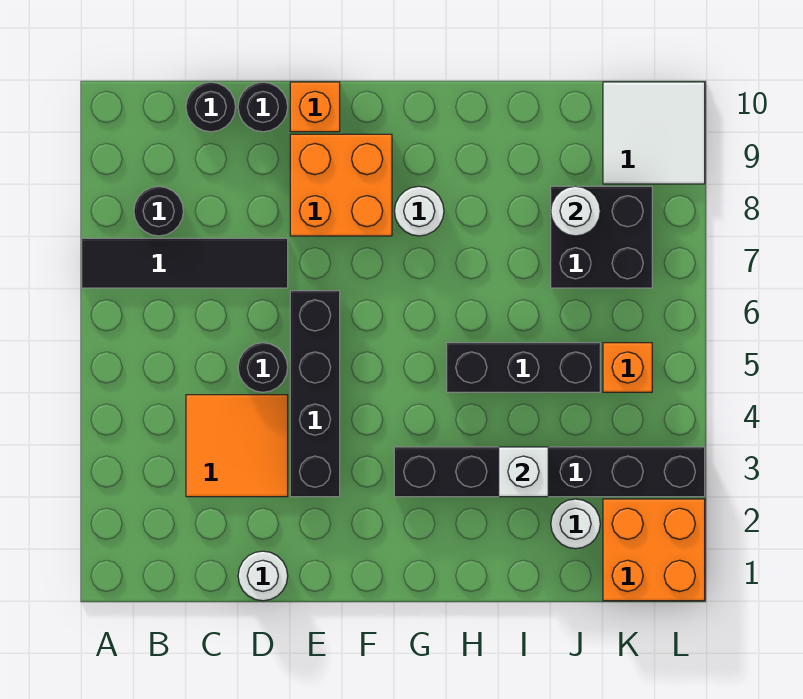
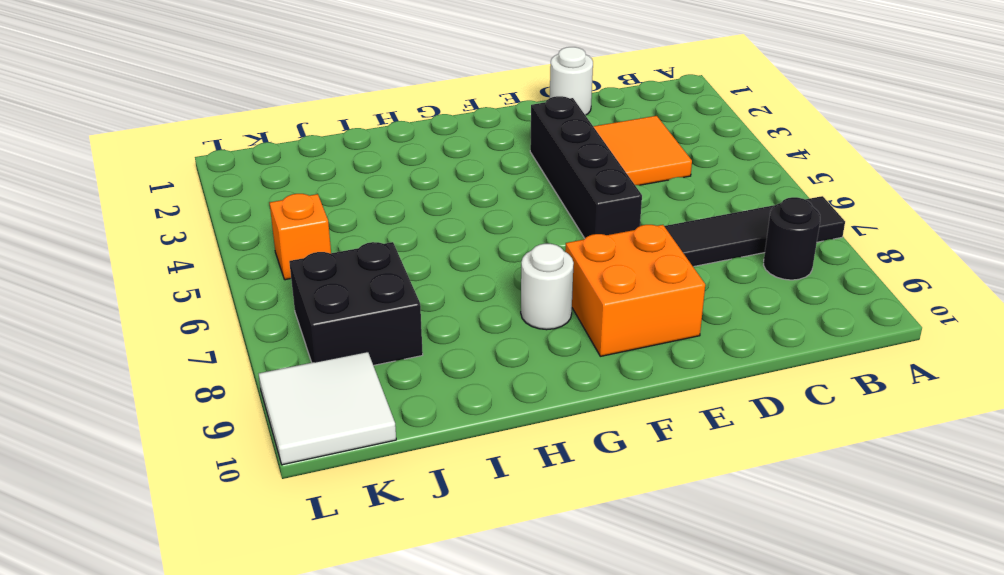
none -> black 1x1 round brick [186,82,236,132]
none -> black 1x1 round brick [238,343,288,392]
none -> black 1x1 round brick [238,82,288,132]

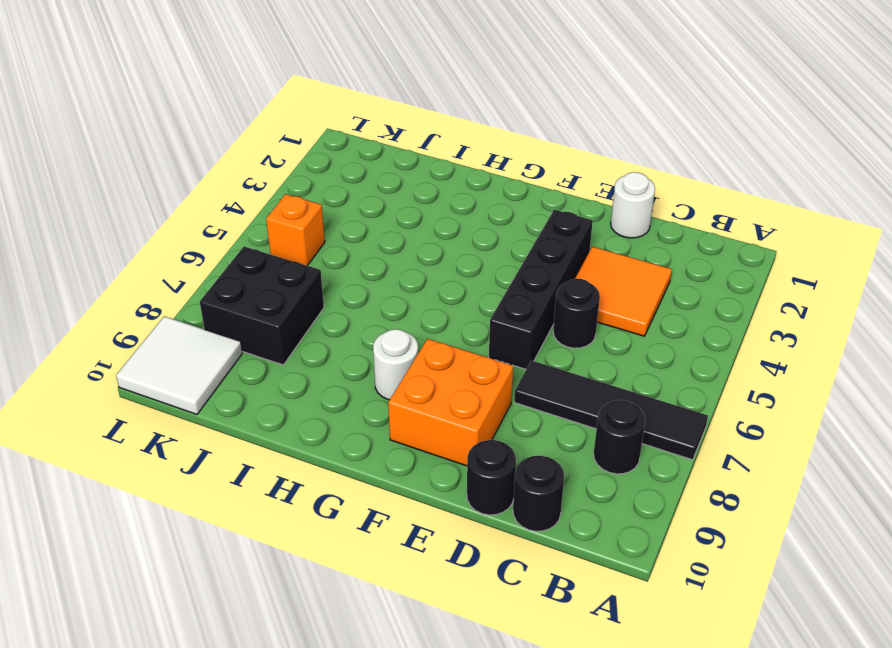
none -> orange 1x1 brick [290,82,340,132]
none -> black 1x6 brick [394,447,705,497]
none -> black 1x3 brick [447,343,600,392]

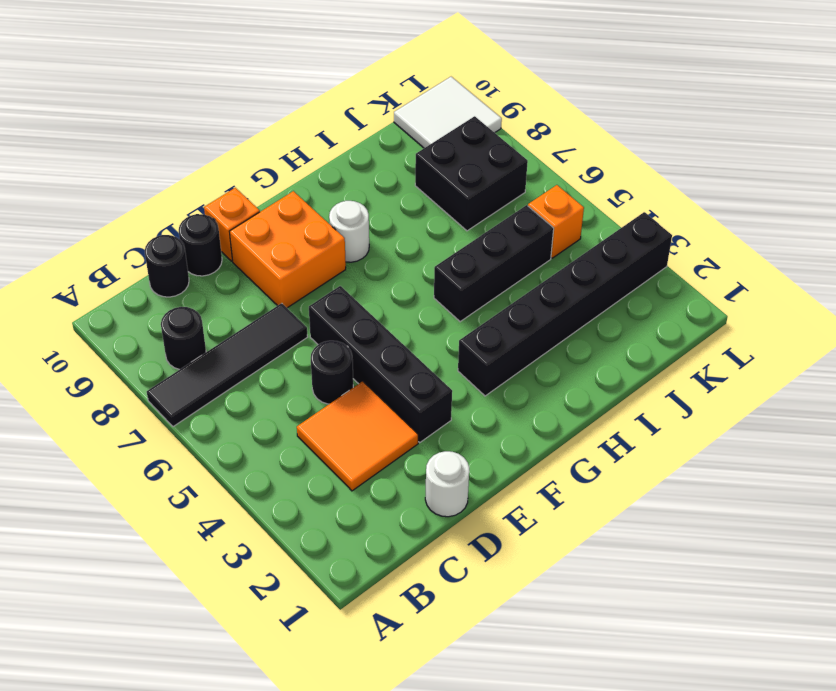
none -> white 1x1 round brick [551,499,600,549]
none -> orange 2x2 brick [603,499,705,601]
none -> white 1x1 brick [499,447,548,497]

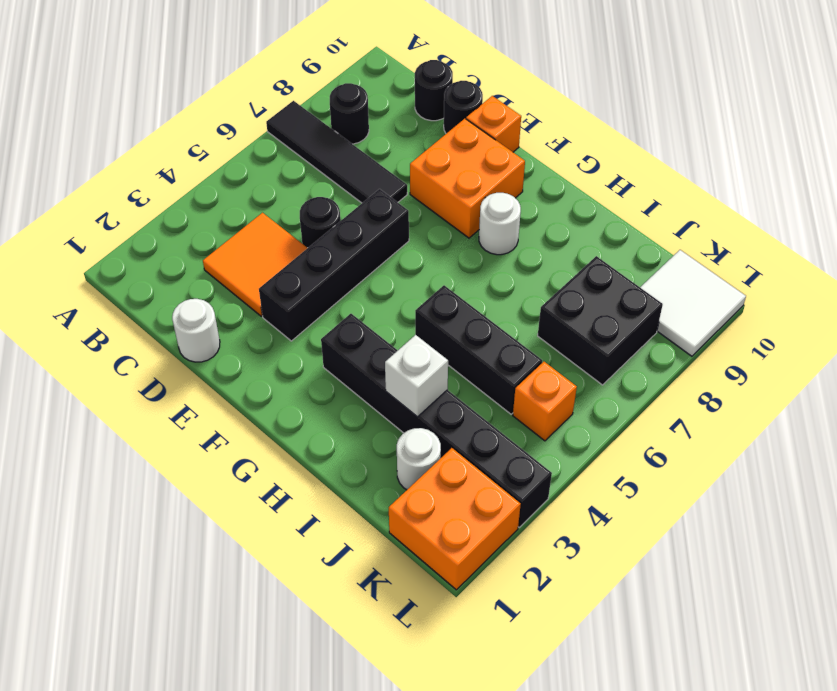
none -> white 1x1 round brick [551,186,600,236]

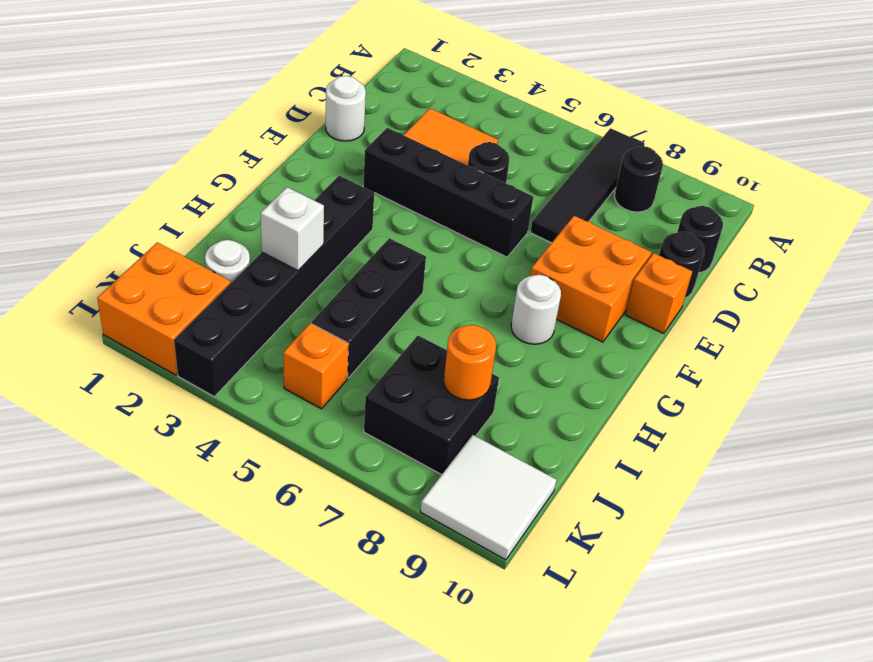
orange 1x1 round brick [444,325,496,400] -> white 1x1 round brick [551,186,600,236]

